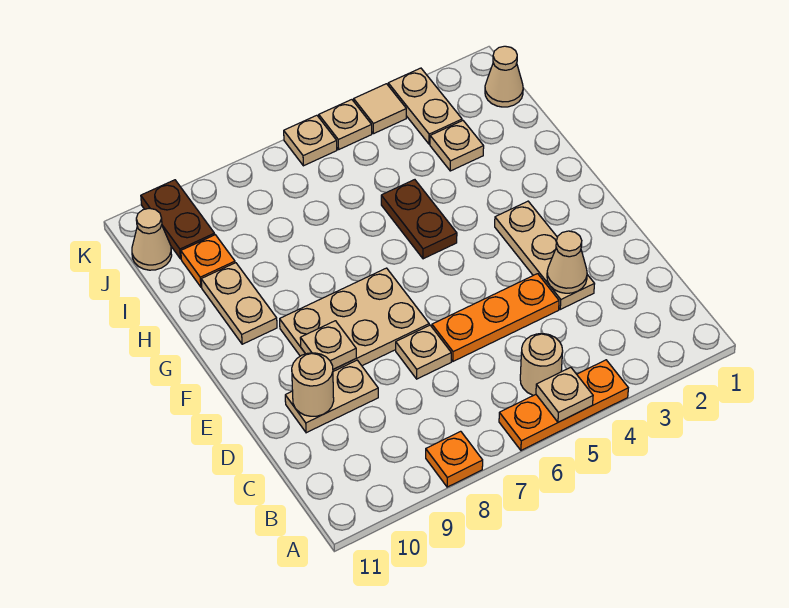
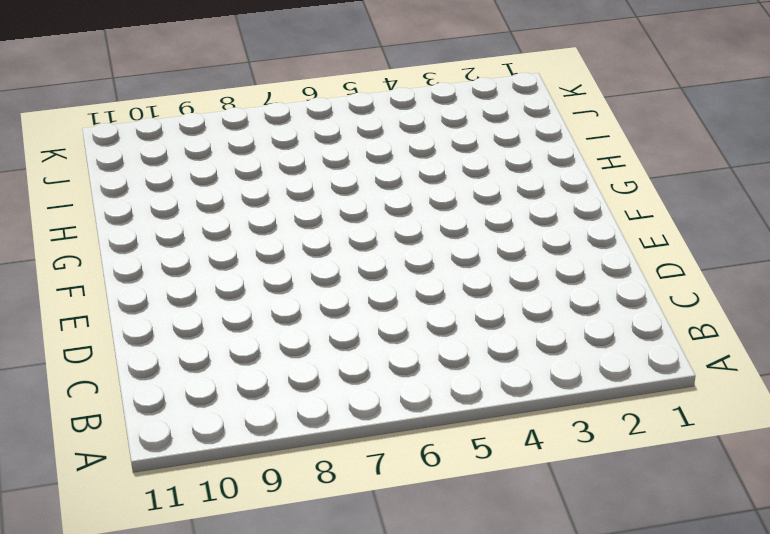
none -> orange 1x3 plate [499,360,628,450]
none -> orange 1x1 plate [426,431,483,487]
none -> tan 1x1 round brick [520,334,563,395]

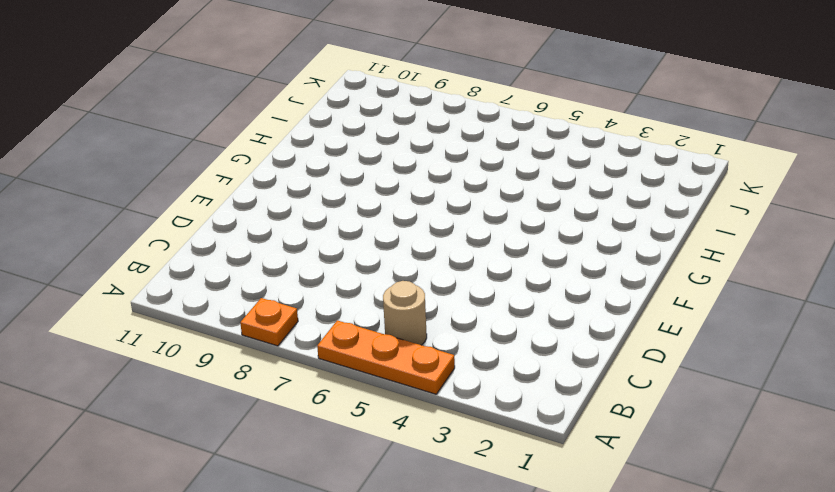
none -> tan 1x3 plate [495,201,594,309]
none -> orange 1x3 plate [432,274,559,361]
none -> tan 1x1 plate [396,325,451,379]

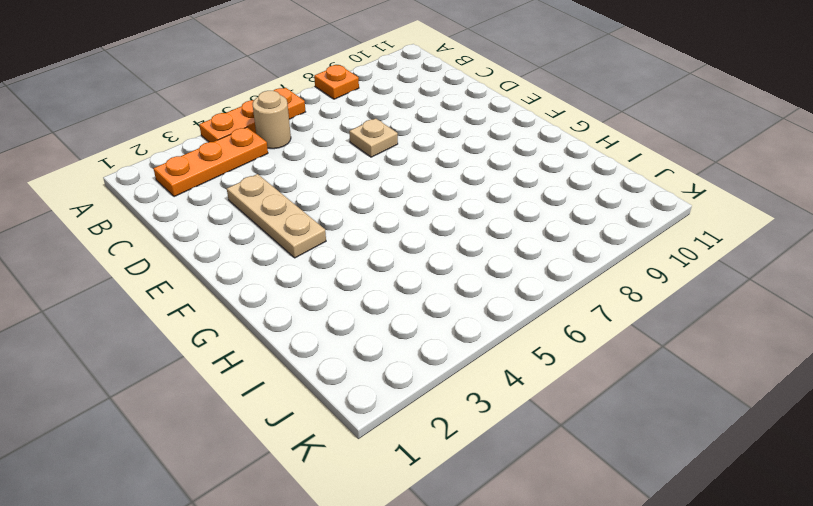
orange 1x3 plate [153,127,268,197] -> orange 1x3 plate moved to [432,274,559,361]
none -> tan 1x2 plate [285,360,378,433]
none -> tan 2x3 plate [280,268,429,371]
none -> brown 1x2 plate [381,180,457,259]

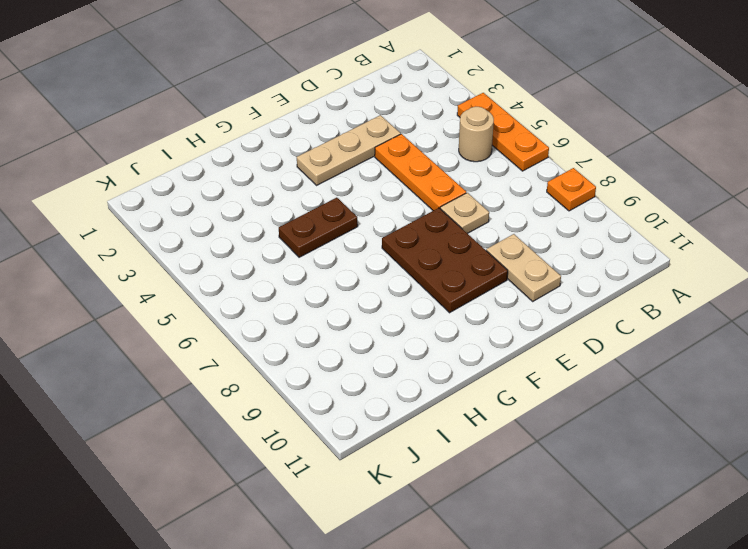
brown 2x3 plate [382,208,508,313] -> tan 2x3 plate [280,268,429,371]
none -> tan 1x2 plate [201,263,277,344]
none -> tan 1x1 plate [430,121,484,171]
none -> orange 1x1 plate [181,235,235,287]

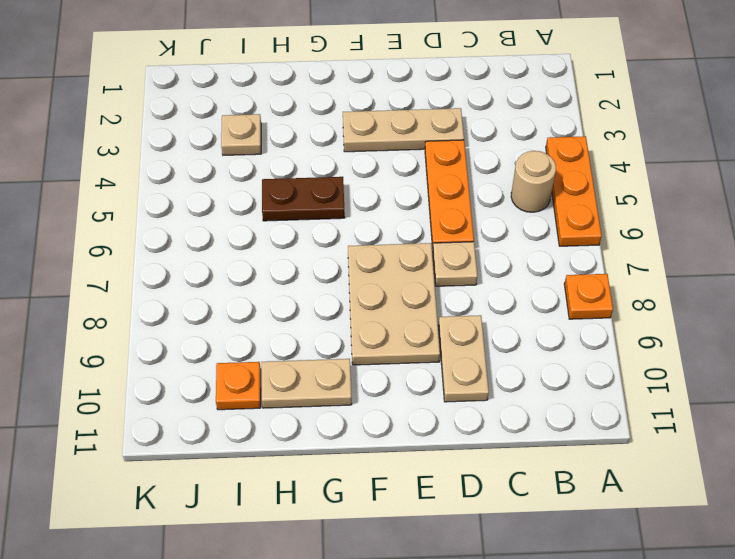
none -> tan 1x1 cone [485,46,523,107]
none -> tan 1x2 plate [388,68,462,144]
none -> brown 1x2 plate [141,180,215,259]

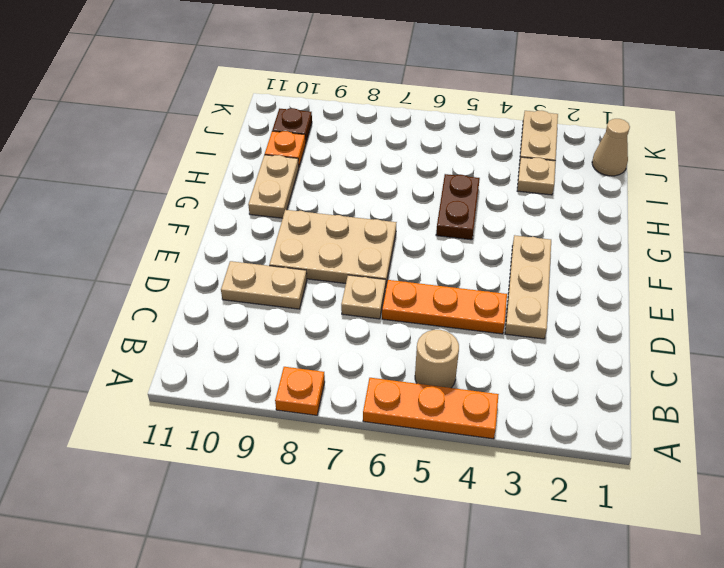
brown 1x1 plate [272,108,312,143] -> brown 1x2 plate [141,180,215,259]
none -> tan 1x1 cone [132,208,172,270]
none -> tan 1x1 tile [354,84,406,134]
none -> tan 1x1 plate [319,100,372,149]

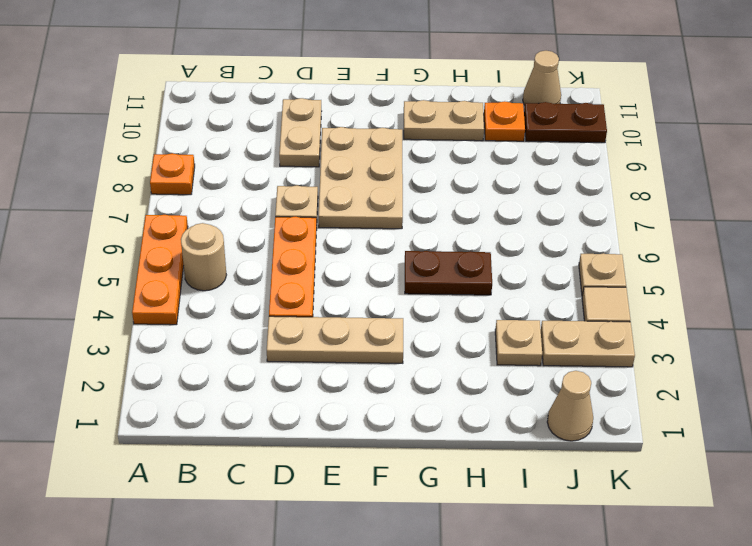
none -> tan 1x1 plate [284,115,337,166]
none -> tan 1x1 plate [536,367,593,422]
none -> tan 1x1 cone [547,231,587,293]

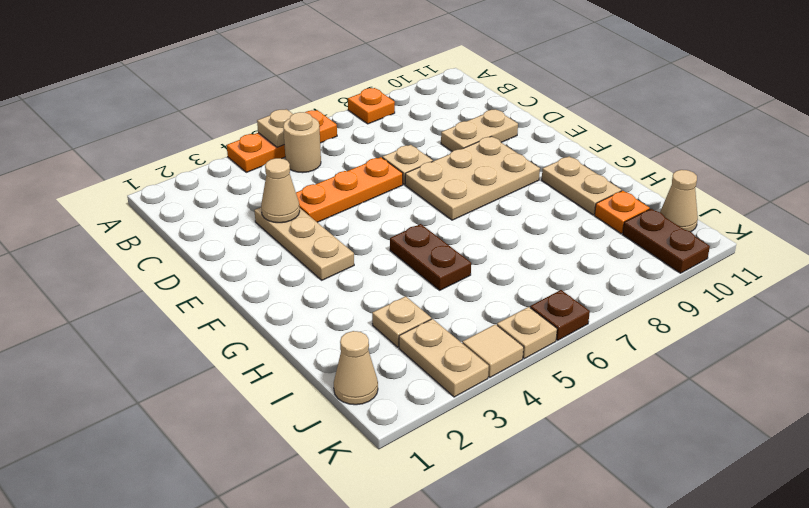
brown 1x1 plate [530,290,590,340] -> tan 1x1 plate [284,115,337,166]
none -> tan 1x1 round brick [292,353,334,416]
none -> tan 1x1 plate [300,321,356,369]

